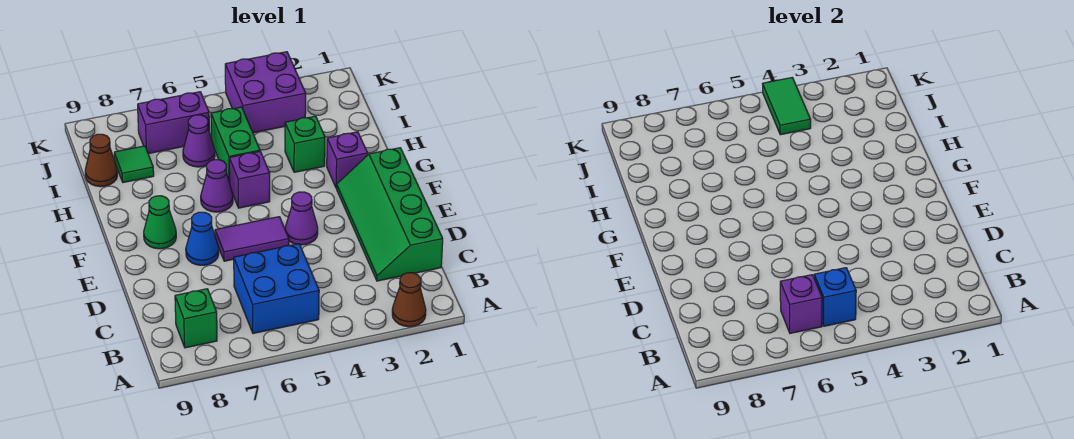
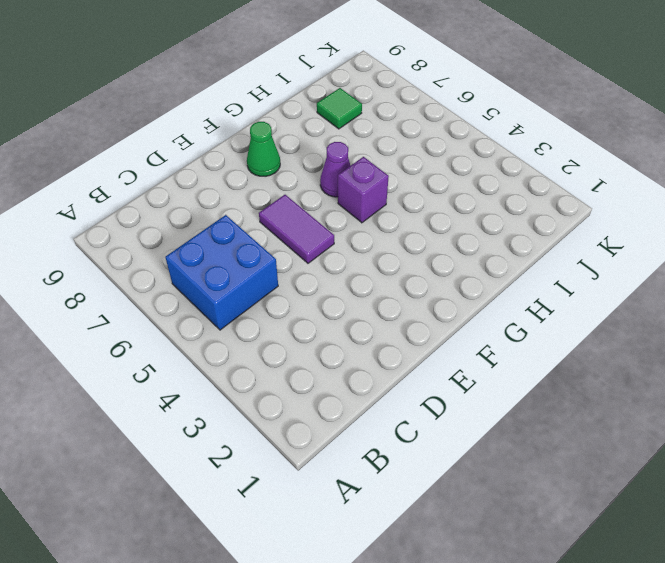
none -> brown 1x1 cone [392,273,426,327]
none -> green 1x1 brick [175,289,217,348]
none -> green 2x4 slope [337,148,443,281]

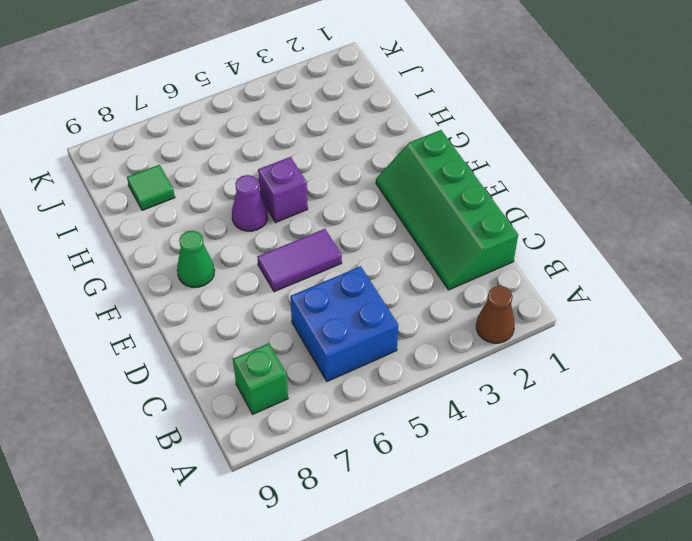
none -> purple 1x1 cone [285,192,318,245]
none -> blue 1x1 cone [186,212,219,265]
none -> purple 1x1 brick [327,132,368,188]

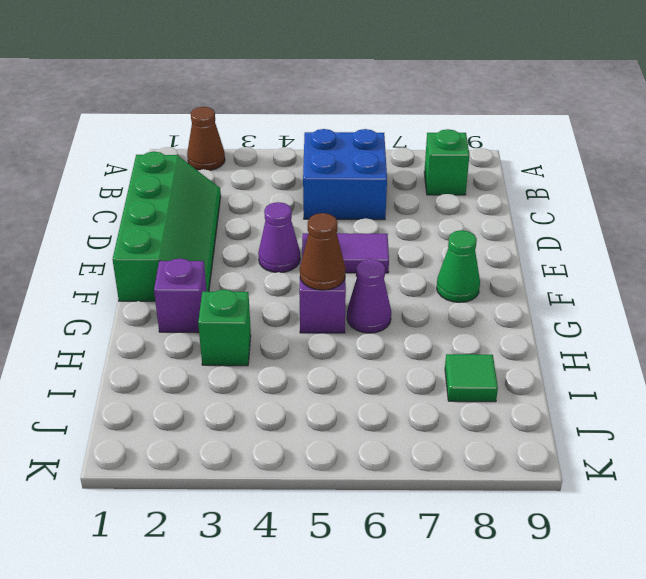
brown 1x1 cone [300,213,346,290] -> brown 1x1 cone moved to [85,134,117,187]
none -> blue 1x1 cone [186,212,219,265]
none -> green 1x2 brick [211,107,260,183]
none -> purple 1x1 cone [183,115,215,167]

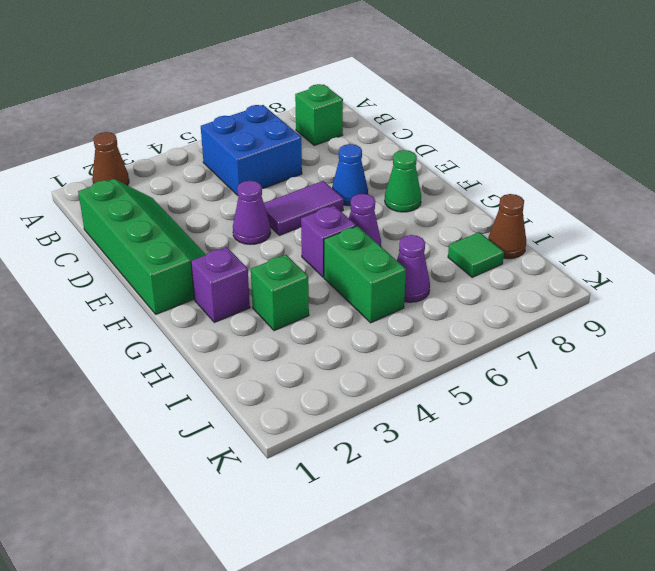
none -> purple 2x2 brick [225,52,306,133]
none -> purple 1x2 brick [138,92,209,154]
none -> blue 1x1 brick [814,268,856,326]

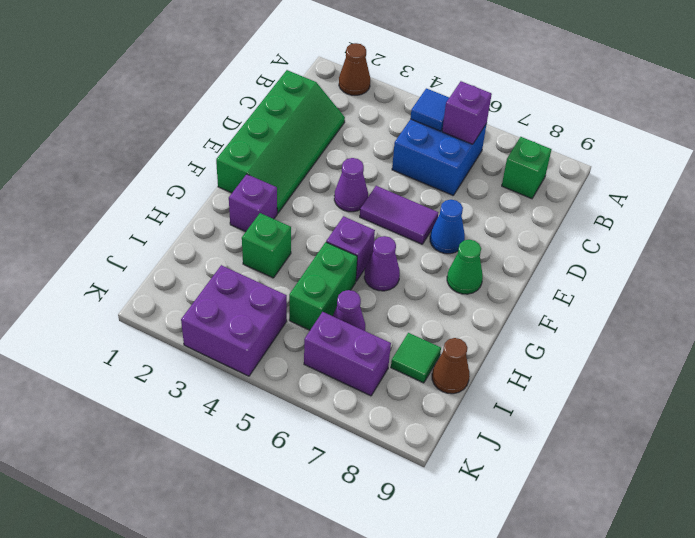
blue 1x1 tile [410,88,449,131] -> blue 1x1 brick [814,268,856,326]
none -> green 1x2 tile [763,78,811,135]

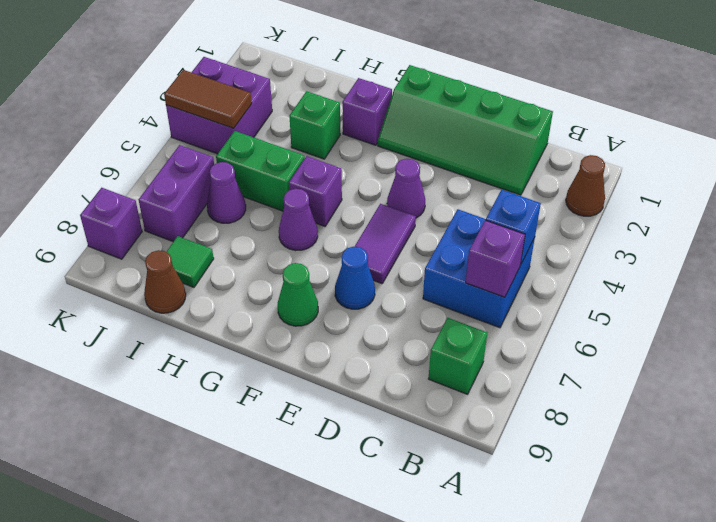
brown 1x2 tile [164,70,252,128] -> green 1x2 tile [763,78,811,135]
purple 1x1 brick [80,188,142,259] -> none

